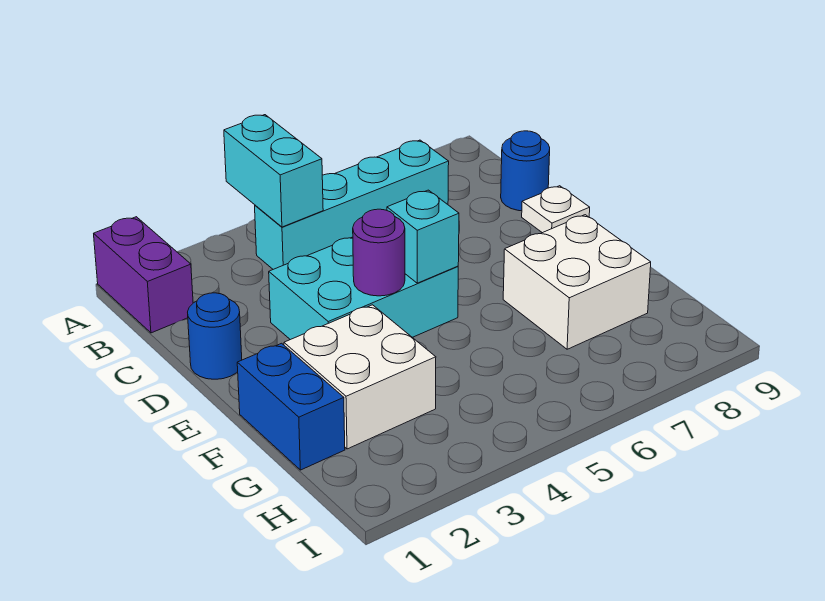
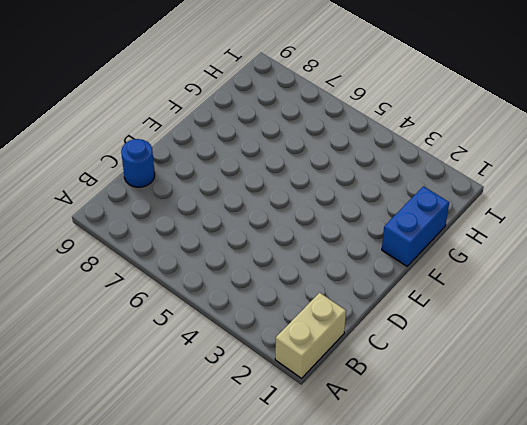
tan 1x2 brick [275,293,346,378] -> purple 1x2 brick [94,217,193,333]
none -> cyan 1x4 brick [255,140,449,269]
none -> blue 1x1 round brick [188,293,242,379]
none -> cyan 2x3 brick [269,237,458,340]

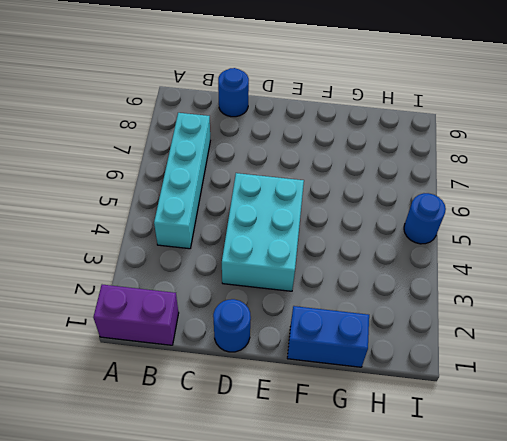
blue 1x1 round brick [404,193,446,244] -> none
none -> white 1x1 plate [522,186,590,233]
none -> white 2x2 brick [284,305,436,449]
none -> white 2x2 brick [503,215,651,349]

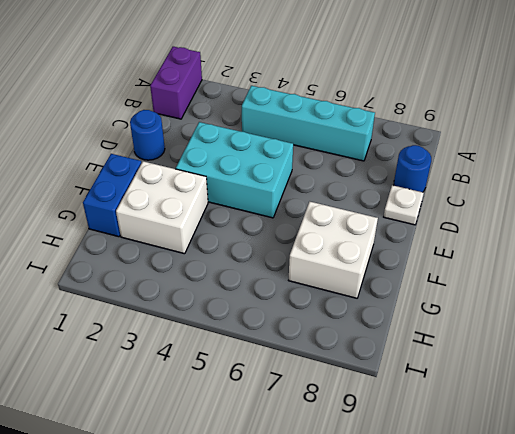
none -> cyan 1x2 brick [224,115,323,227]
none -> purple 1x1 round brick [353,209,405,296]
none -> cyan 1x1 brick [387,190,459,283]

